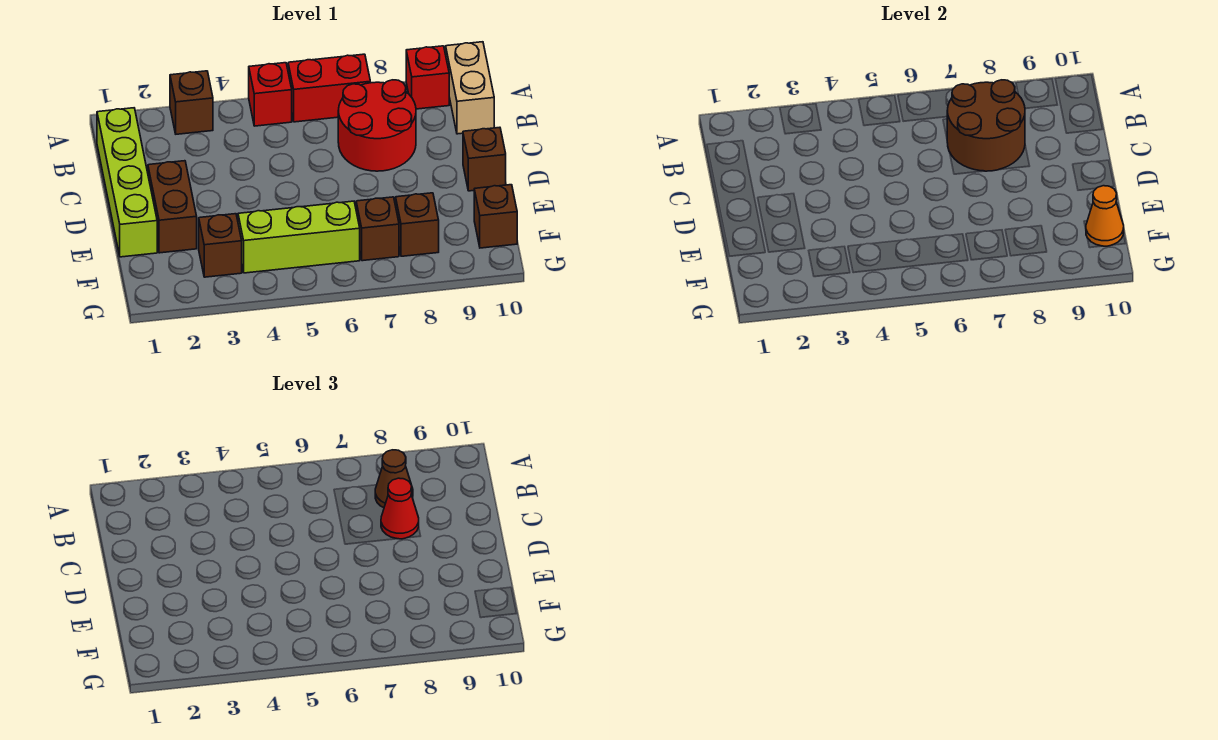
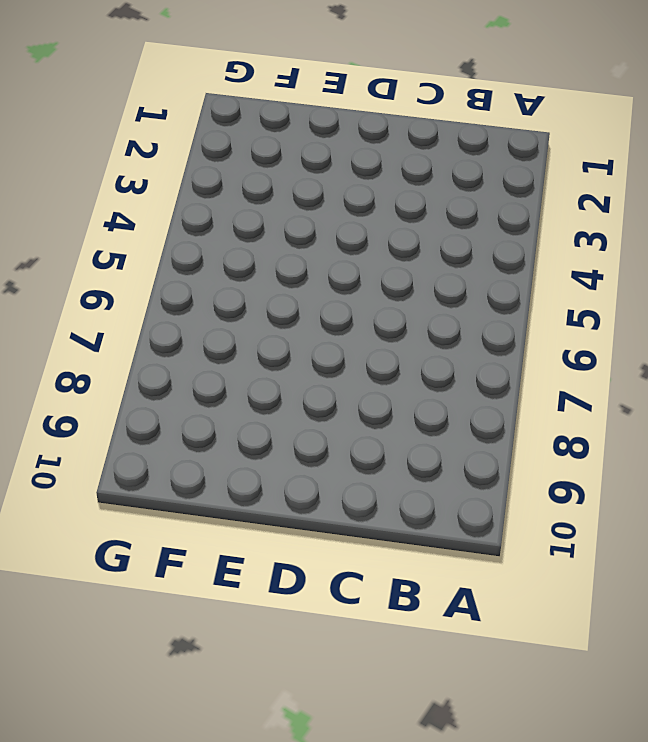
none -> brown 1x1 brick [170,71,213,134]
none -> red 1x1 brick [249,63,292,126]
none -> red 1x2 brick [288,54,370,122]

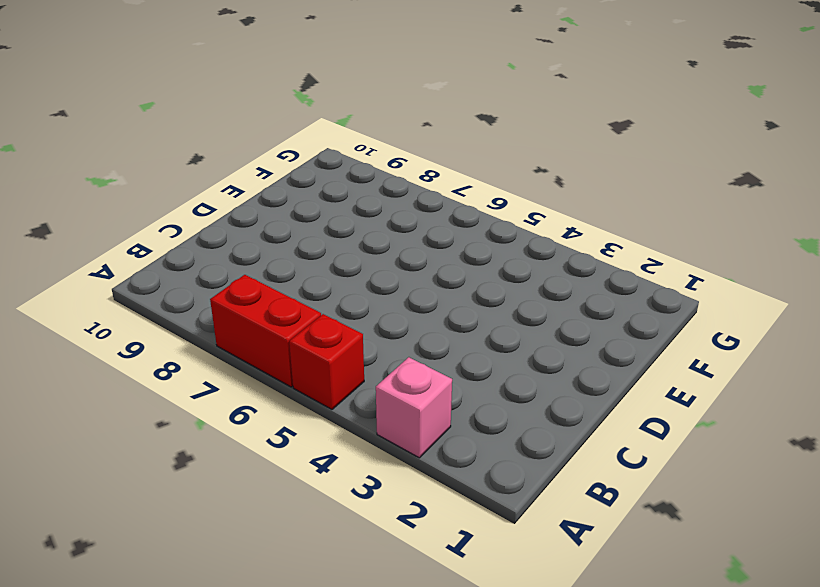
pink 1x1 brick [376,357,452,458] -> brown 1x1 brick [170,71,213,134]
none -> red 1x1 brick [406,46,449,109]
none -> tan 1x2 brick [446,42,494,134]
none -> lime 1x4 brick [97,108,157,257]

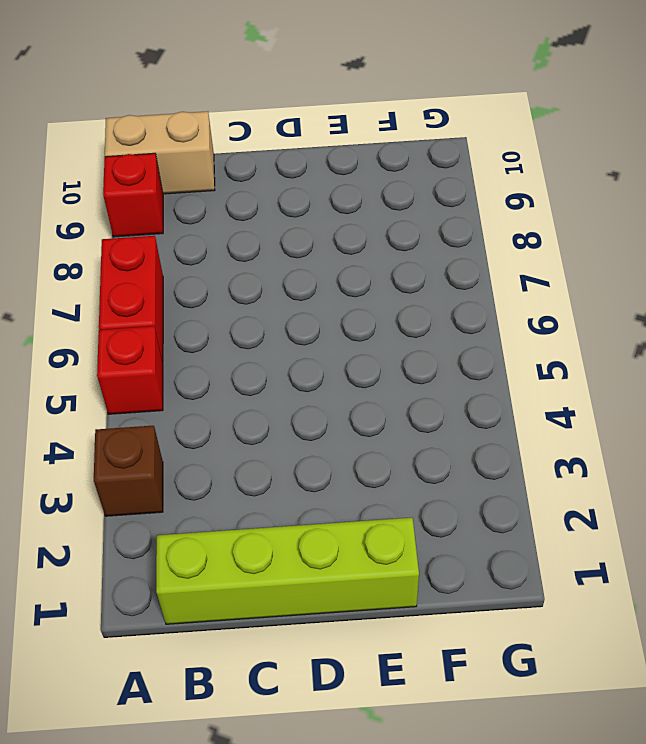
none -> red 2x2 round brick [338,80,416,171]
none -> brown 1x2 brick [148,161,197,253]
none -> brown 1x1 brick [463,127,506,191]

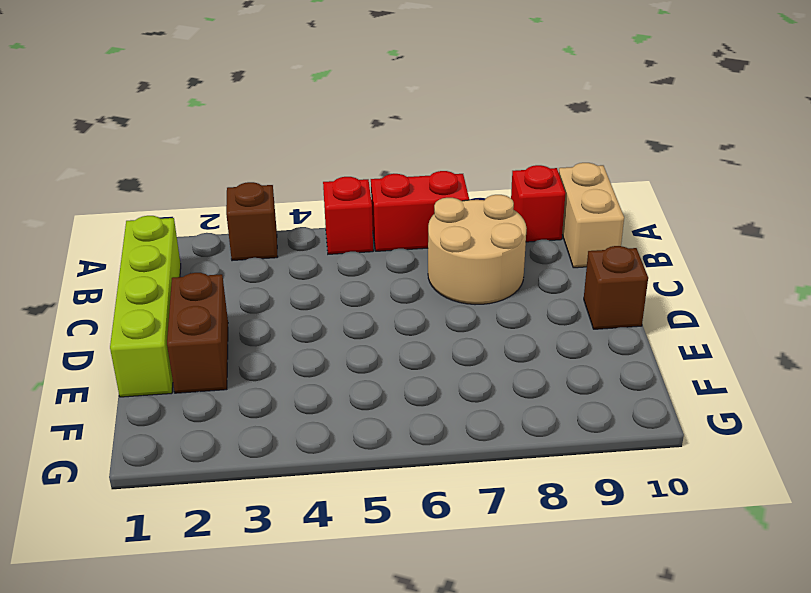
tan 2x2 round brick [428,195,527,305] -> red 2x2 round brick [338,80,416,171]
none -> brown 1x1 brick [199,214,242,277]
none -> lime 1x3 brick [238,201,360,273]
none -> brown 1x1 brick [356,197,399,261]

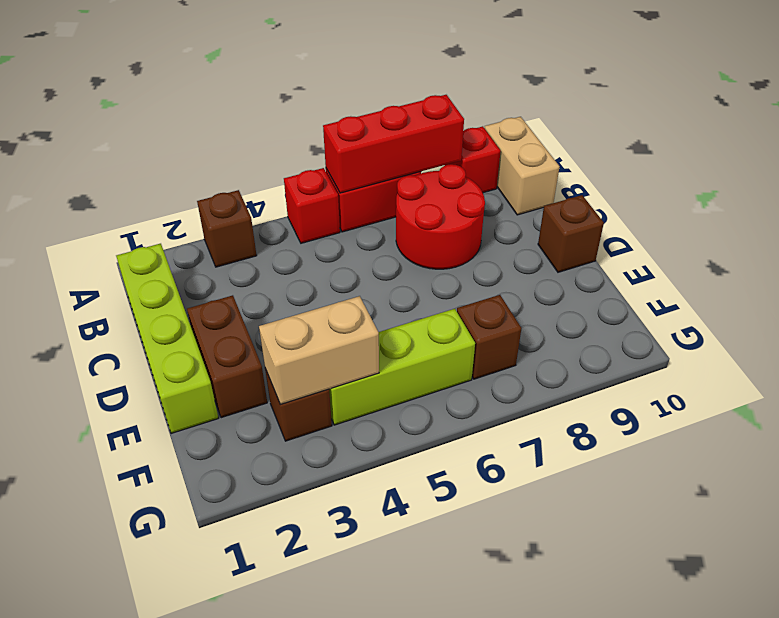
red 1x3 brick [323,95,464,193] -> none
tan 1x2 brick [259,296,379,404] -> none
none -> brown 1x1 brick [396,193,439,256]
none -> brown 1x1 brick [474,185,517,248]
none -> brown 2x2 round brick [947,80,1025,171]

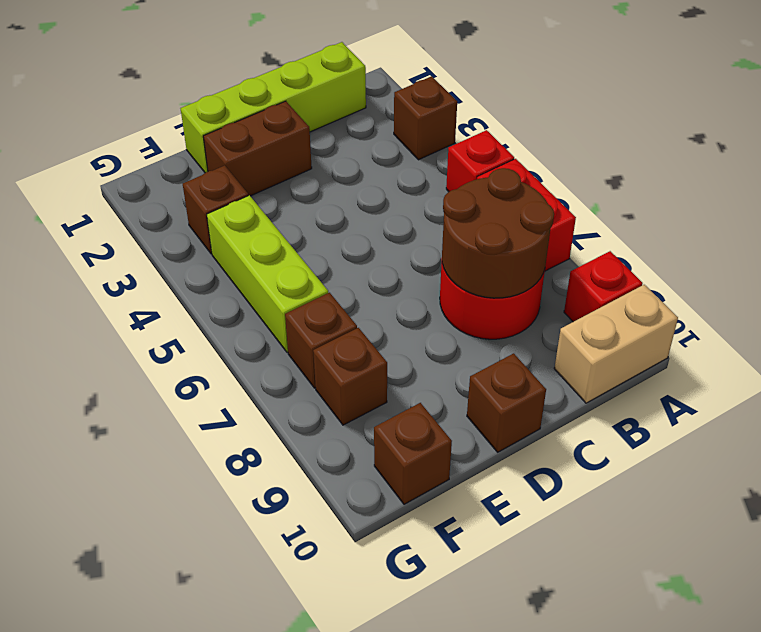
none -> orange 1x1 cone [1086,186,1124,246]
none -> brown 1x1 cone [375,450,413,508]
none -> red 1x1 cone [381,478,419,539]

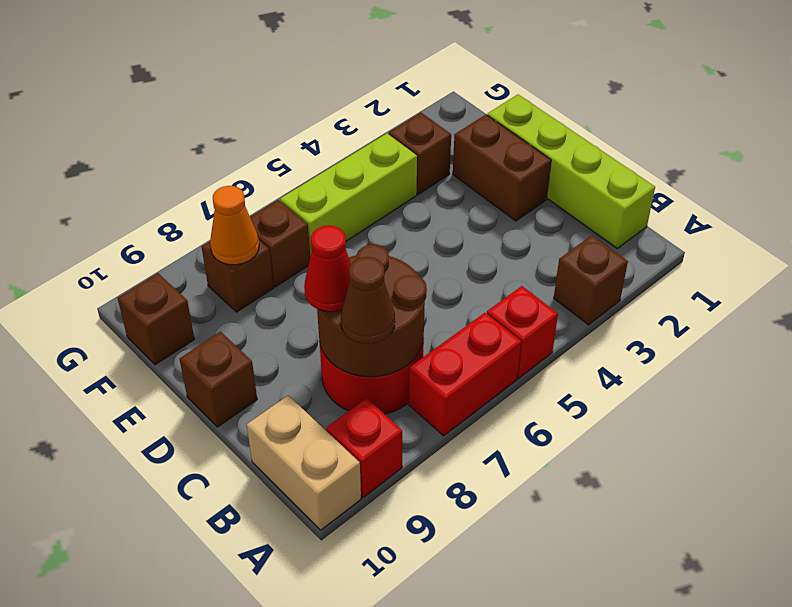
orange 1x1 cone [210,186,259,265] -> orange 1x1 cone moved to [1086,186,1124,246]

